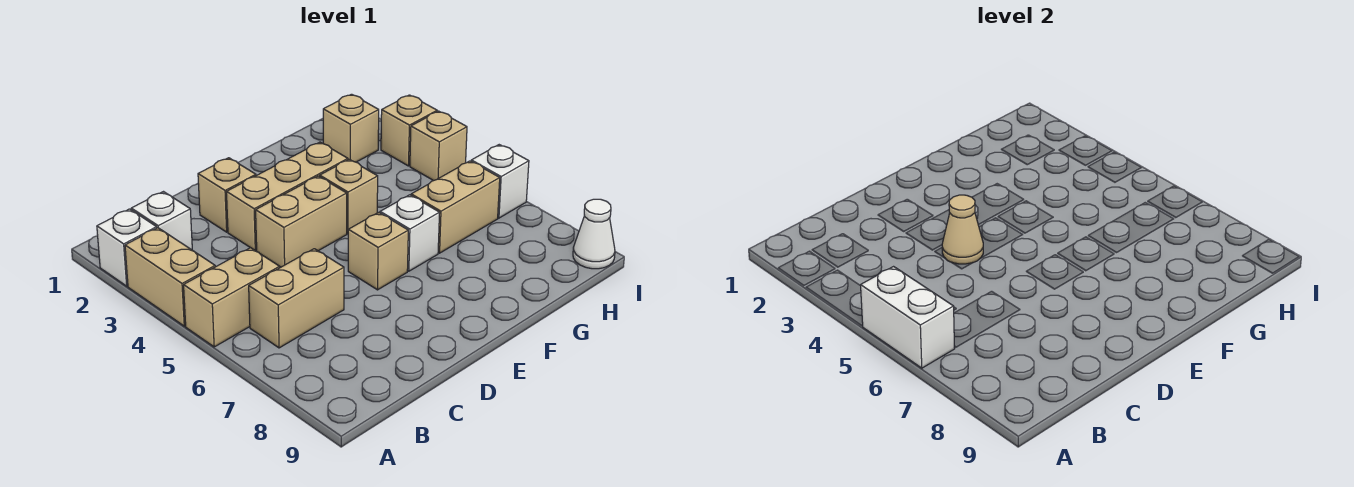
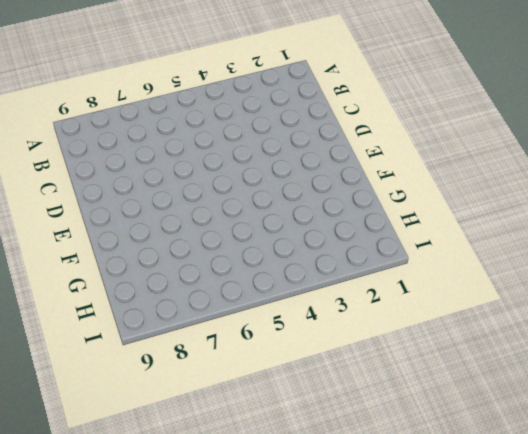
none -> white 1x1 brick [97,209,157,286]
none -> tan 1x2 brick [125,228,215,326]
none -> tan 1x2 brick [184,248,280,347]

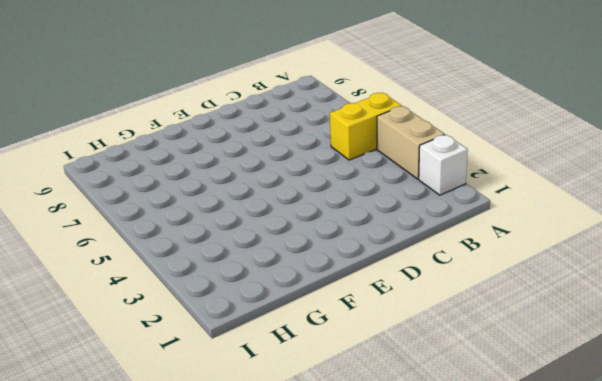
yellow 1x2 brick [330,93,402,160] -> tan 1x2 brick [184,248,280,347]
none -> white 1x1 brick [131,192,192,250]
none -> tan 1x2 brick [249,249,344,348]
none -> tan 1x1 brick [198,158,256,232]

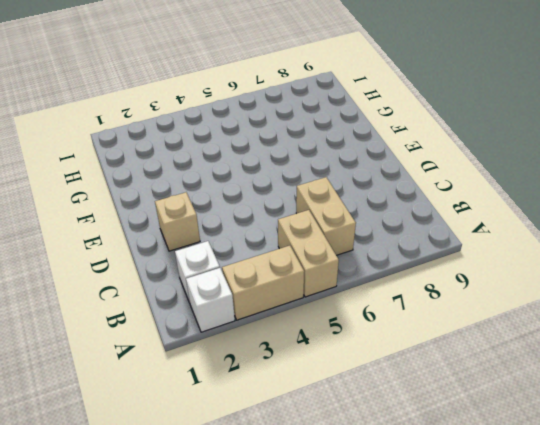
none -> tan 1x3 brick [227,142,348,251]
none -> tan 1x2 brick [256,176,347,267]
none -> tan 1x1 brick [348,212,408,290]

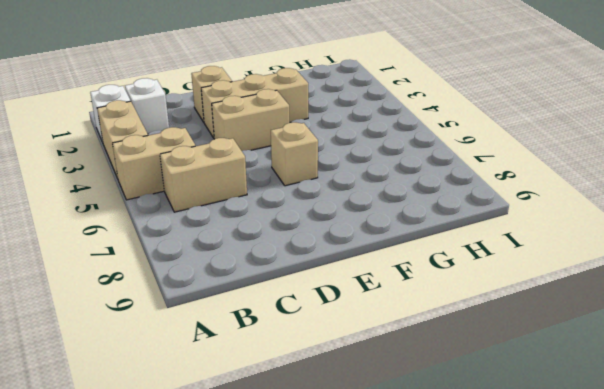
none -> tan 1x1 brick [320,159,378,234]
none -> white 1x1 brick [380,195,440,271]
none -> tan 1x2 brick [411,161,500,253]

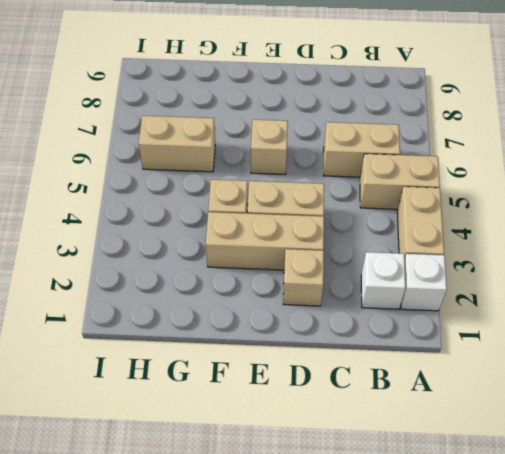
none -> white 1x1 brick [380,195,440,271]
none -> tan 1x1 brick [323,94,379,162]
none -> tan 1x1 brick [381,95,437,166]

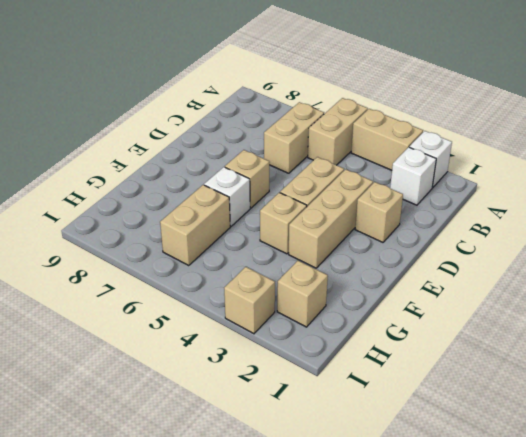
none -> tan 1x1 brick [410,111,467,181]
none -> white 1x1 brick [471,145,529,218]
none -> white 1x1 cone [573,199,615,269]

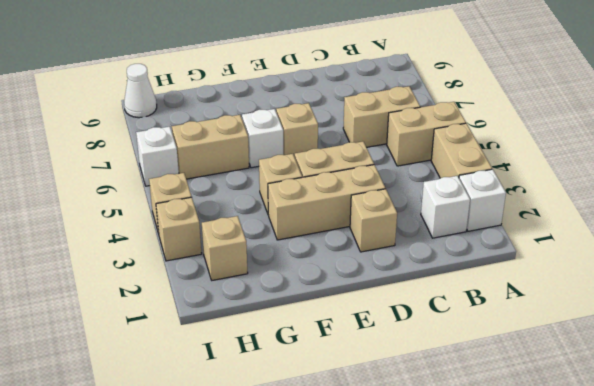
none -> white 1x2 brick [861,267,955,368]
none -> tan 1x1 cone [942,195,983,264]

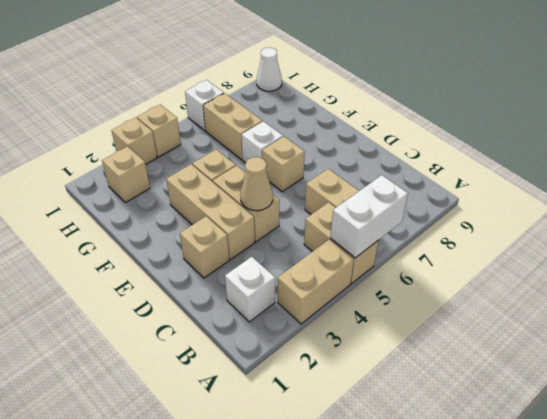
none -> white 1x1 brick [97,209,157,286]

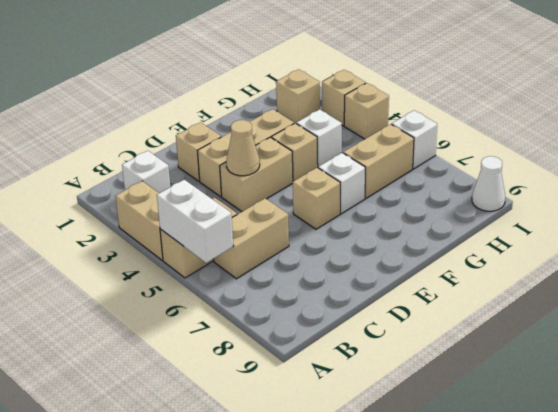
white 1x1 brick [296,109,342,167] -> white 1x1 brick moved to [97,209,157,286]

